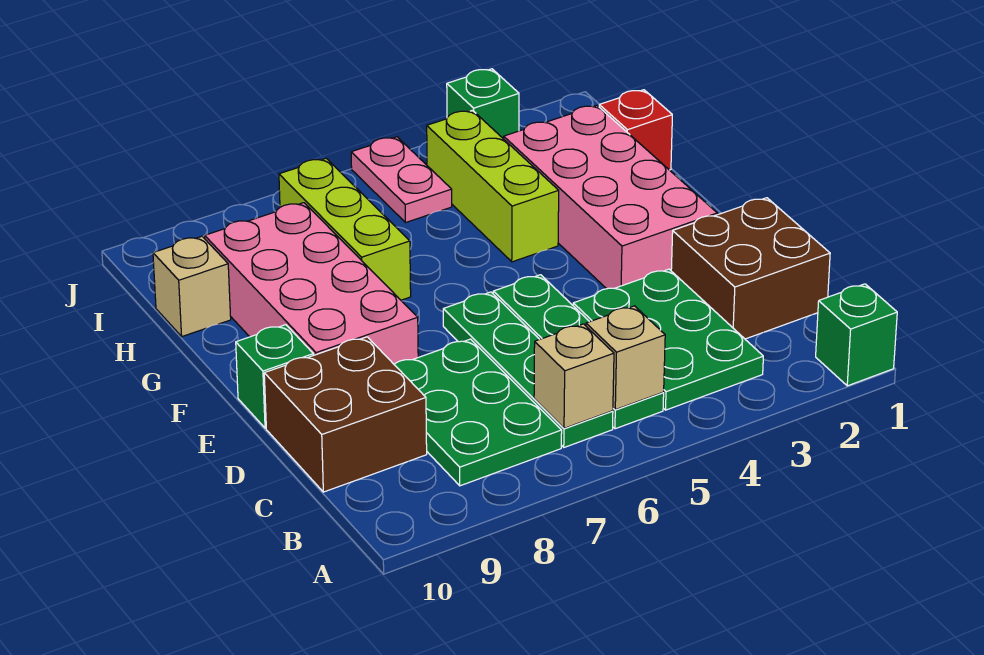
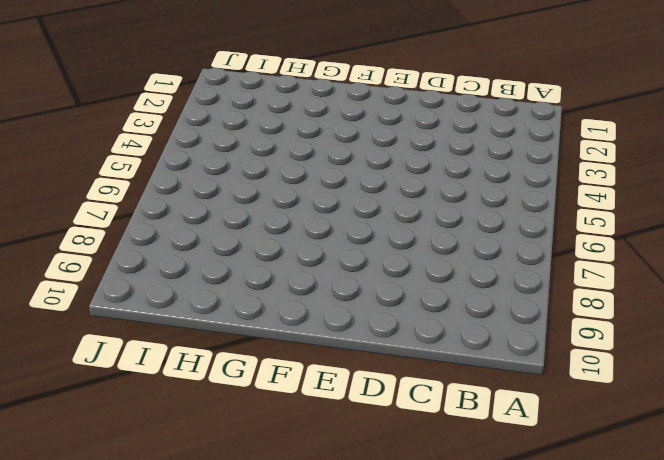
none -> green 1x1 brick [816,284,897,386]
none -> green 2x3 plate [573,269,763,410]
none -> green 1x4 plate [493,275,664,429]

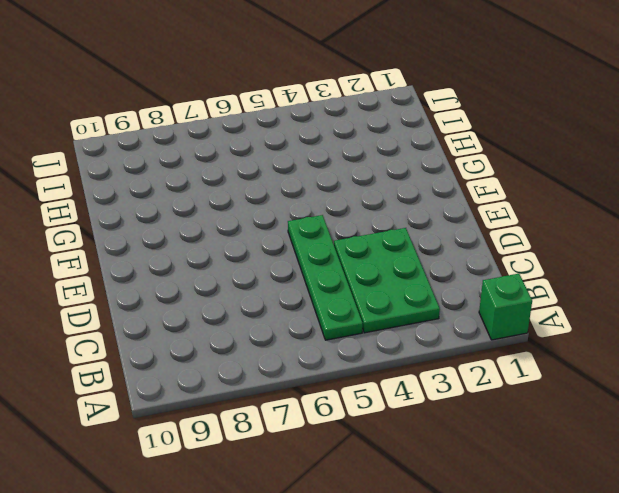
none -> green 1x4 plate [443,292,613,447]
none -> green 2x3 plate [394,339,562,486]
none -> brown 2x2 brick [671,198,830,339]

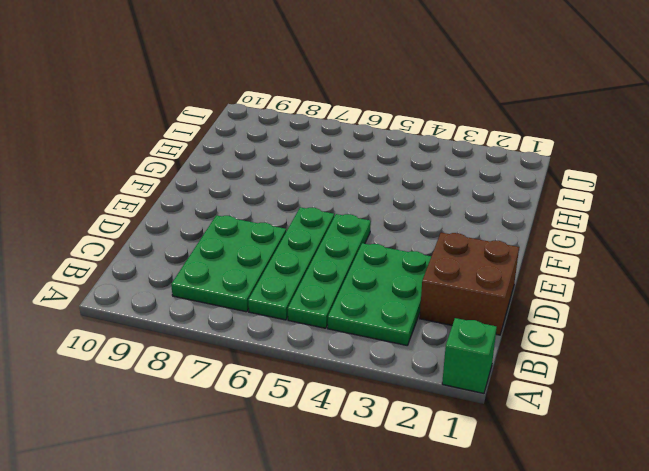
none -> brown 2x2 brick [264,337,427,492]
none -> pink 2x4 brick [504,105,717,289]
none -> pink 2x4 brick [205,203,418,364]

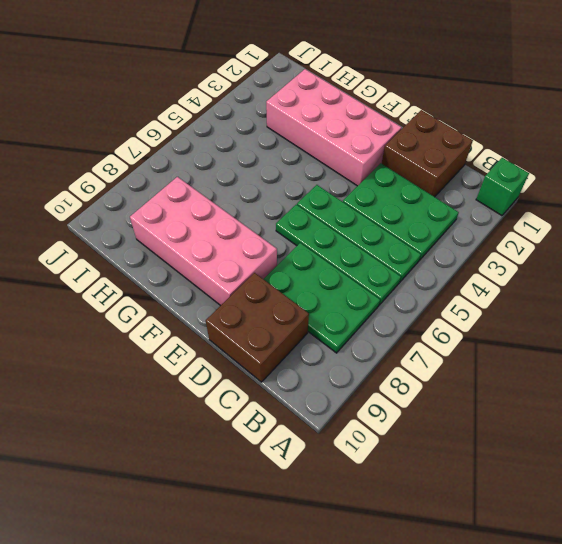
none -> green 1x1 brick [236,325,313,428]
none -> lime 1x3 brick [427,110,559,262]
none -> lime 1x3 brick [279,158,411,300]

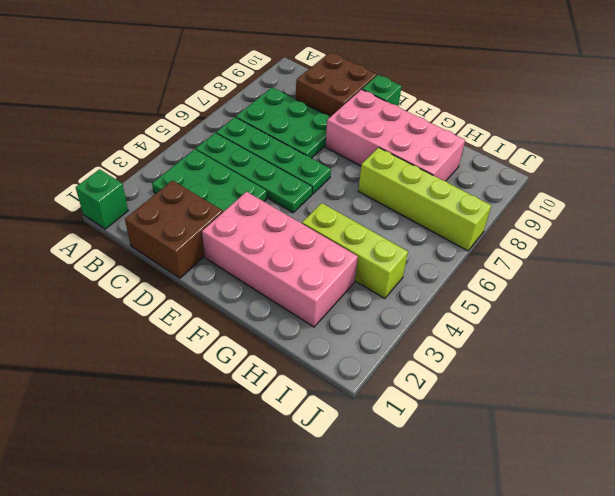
lime 1x4 brick [358,147,491,251] -> lime 1x3 brick [279,158,411,300]
none -> red 1x1 brick [599,90,672,170]
none -> tan 1x1 brick [153,236,231,336]
none -> pink 1x2 plate [351,137,452,223]

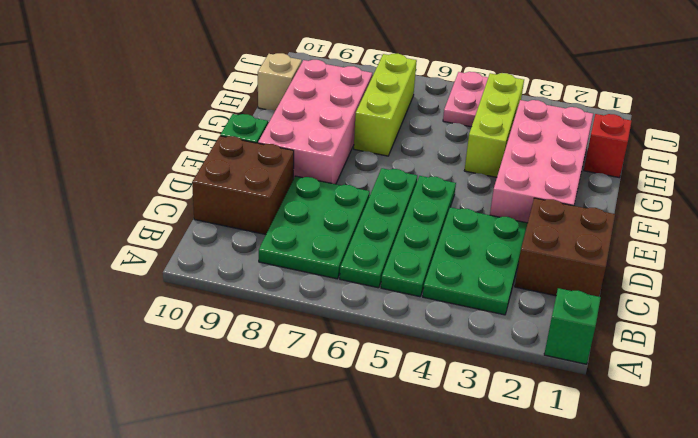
none -> green 1x1 brick [447,69,519,139]
none -> tan 1x1 brick [586,306,665,410]
none -> tan 1x1 brick [534,324,614,428]

